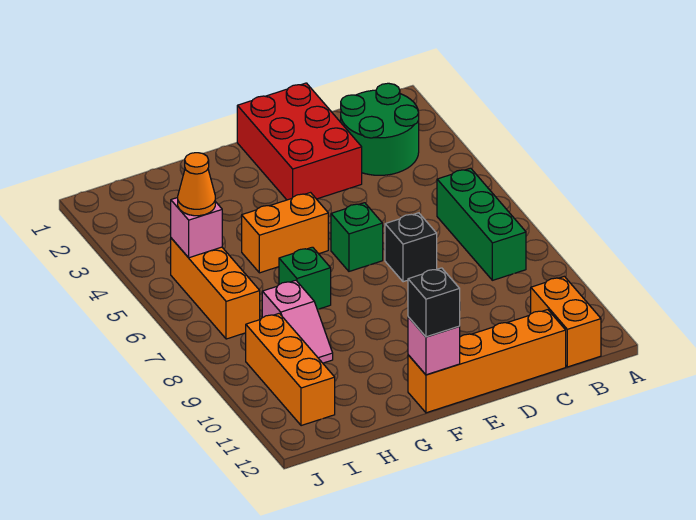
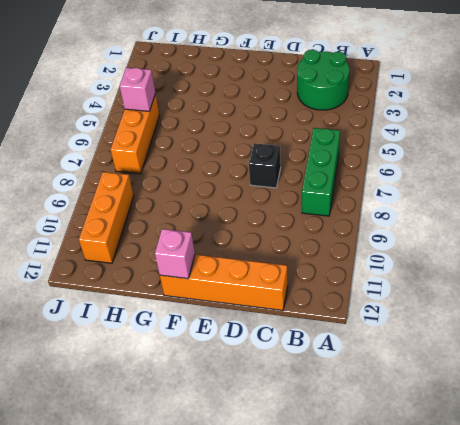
none -> orange 1x2 brick [531,276,601,367]
none -> red 2x3 brick [237,83,362,200]
none -> green 1x1 brick [331,203,383,271]

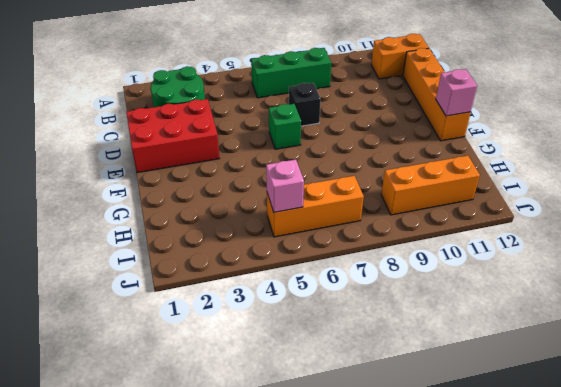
none -> orange 1x2 brick [242,193,328,273]
none -> green 1x1 brick [279,247,331,310]
none -> pink 1x2 slope [262,280,333,363]

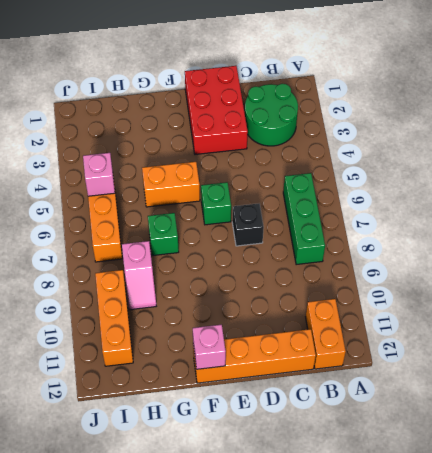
none -> black 1x1 brick [408,268,460,337]
none -> orange 1x1 cone [178,153,215,216]

